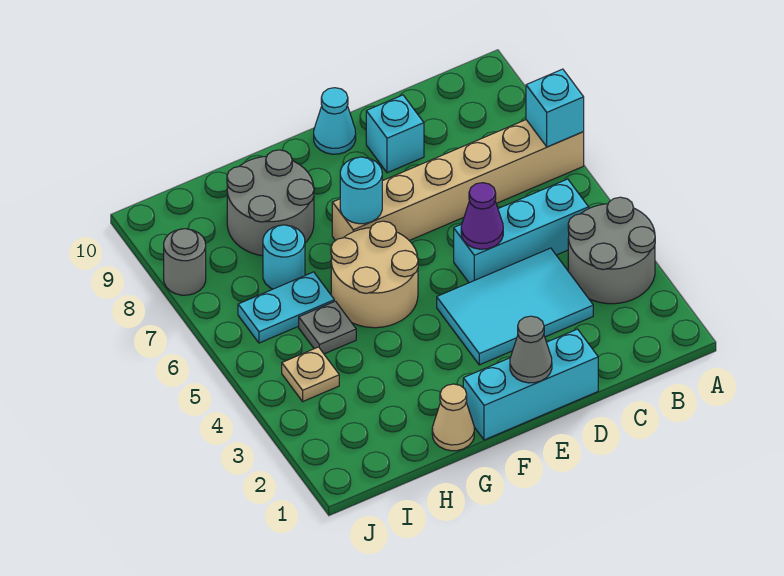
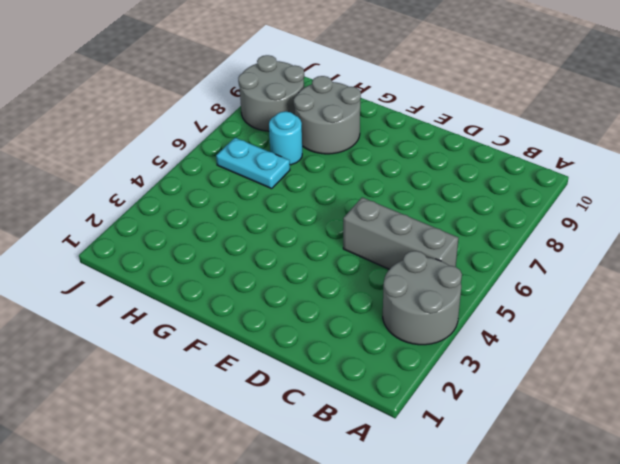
grey 1x3 brick [343,197,458,269] -> cyan 1x3 brick [454,179,589,283]
grey 2x2 round brick [238,55,304,131] -> grey 1x1 round brick [164,229,206,295]
none -> tan 1x6 brick [332,120,584,241]
none -> cyan 2x3 tile [437,248,593,365]
none -> cyan 1x3 brick [463,329,598,440]

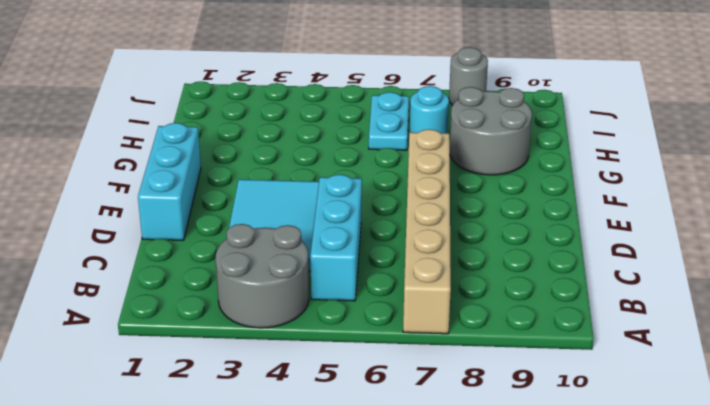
none -> cyan 1x1 brick [366,95,424,173]
none -> cyan 1x1 cone [314,88,356,154]
none -> tan 2x2 round brick [331,221,418,328]

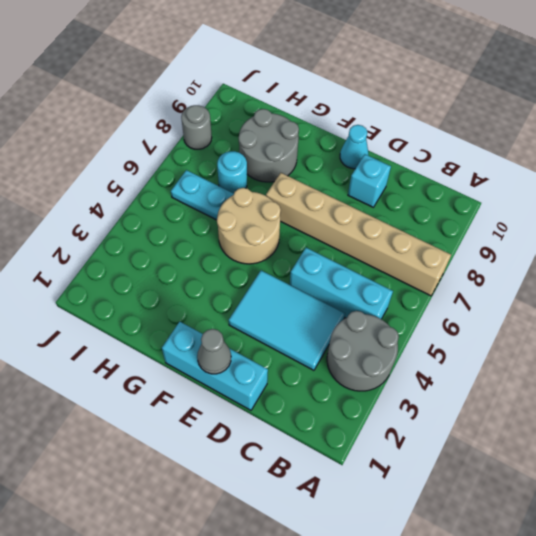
none -> tan 1x1 cone [432,384,474,451]
none -> grey 1x1 plate [299,301,356,354]
none -> tan 1x1 plate [282,347,339,401]

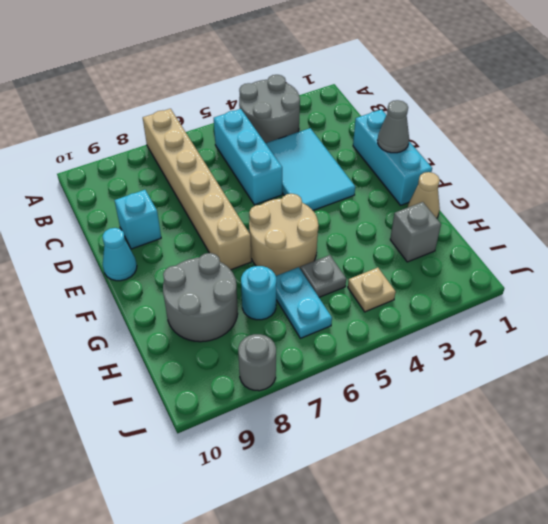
grey 1x1 brick [390,202,441,262] -> none
none -> cyan 1x1 brick [526,69,584,147]
none -> purple 1x1 cone [461,183,503,249]
none -> cyan 1x1 round brick [340,157,382,224]

